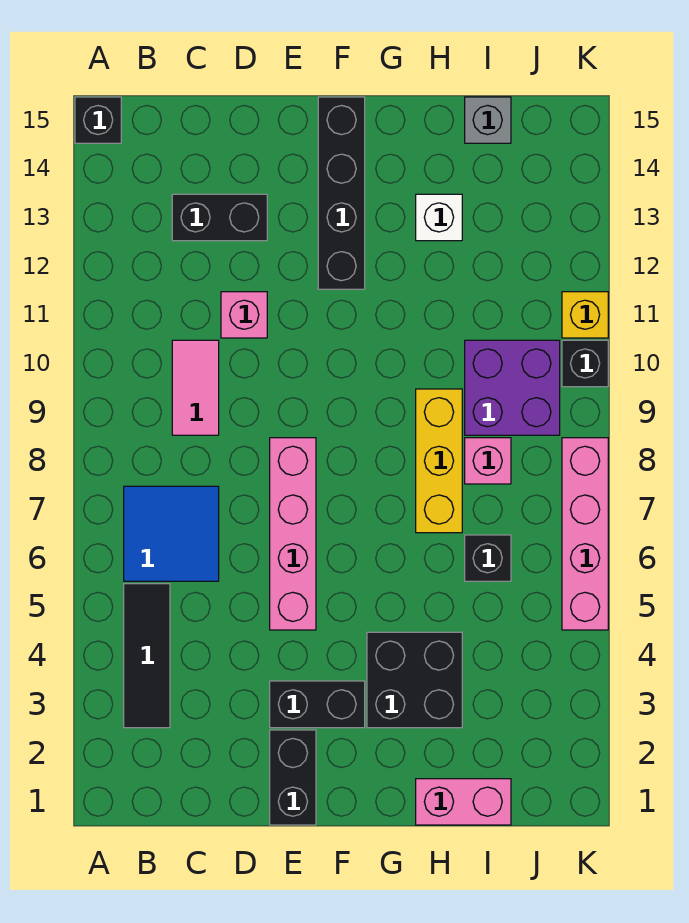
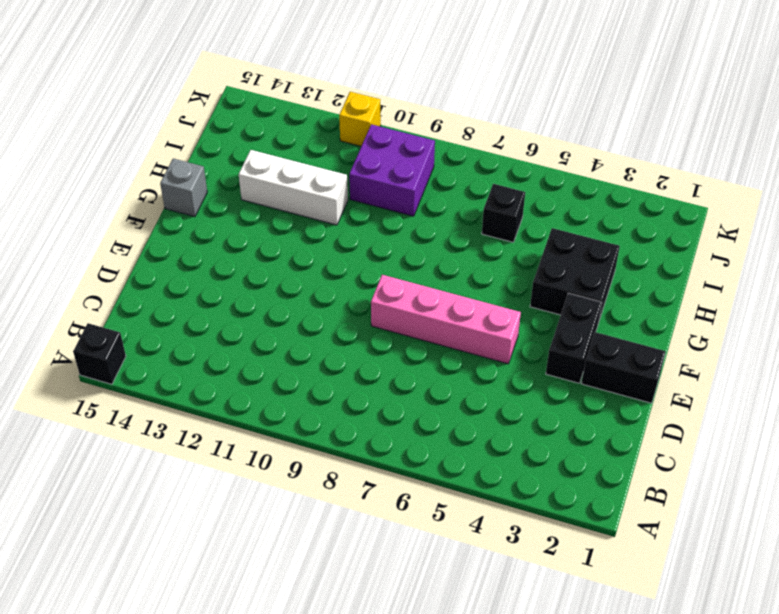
grey 1x1 brick [160,158,207,217] -> grey 1x1 brick moved to [465,97,511,143]
white 1x3 brick [239,150,348,225] -> white 1x1 brick [416,194,462,241]
none -> black 1x3 tile [124,584,170,728]
none -> blue 2x2 tile [124,486,219,581]
none -> pink 1x2 tile [172,340,219,435]

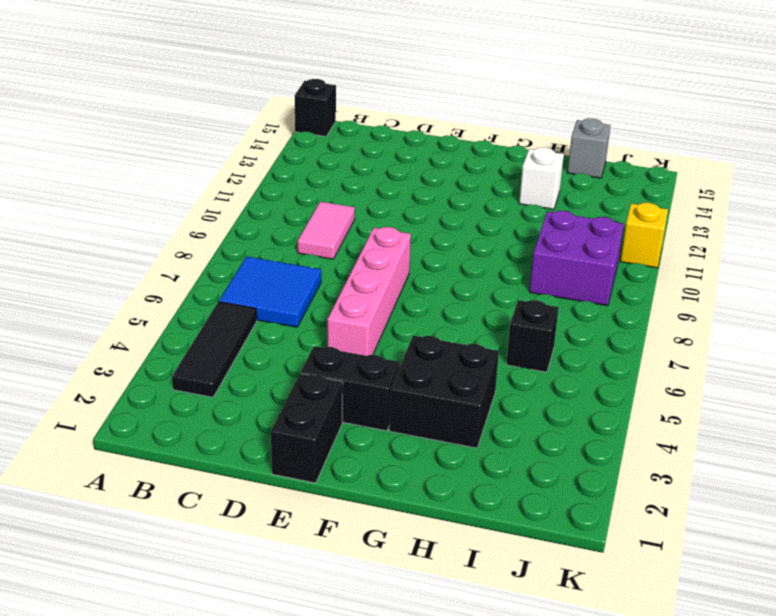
none -> black 1x2 brick [172,194,267,241]
none -> pink 1x1 brick [221,292,267,338]
none -> black 1x4 brick [318,97,365,289]

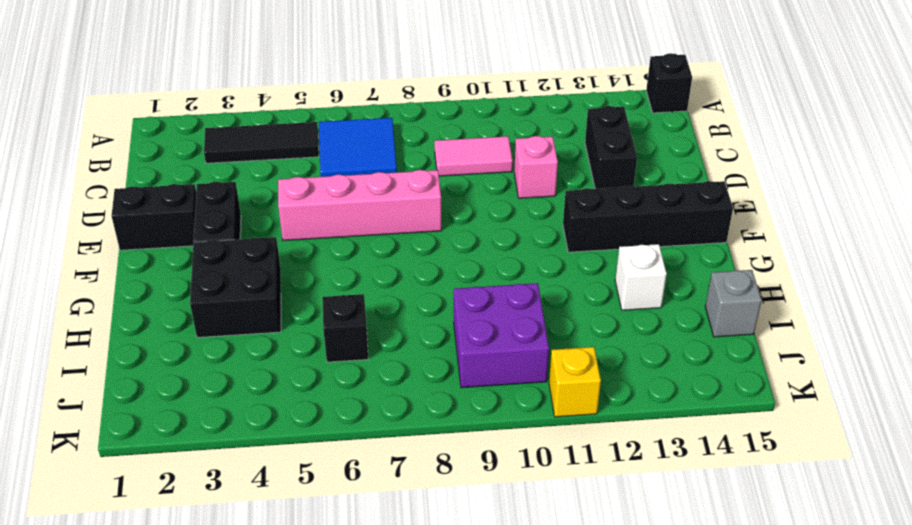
none -> pink 1x2 brick [416,779,511,825]
none -> yellow 1x3 brick [416,389,462,533]
none -> pink 1x1 brick [465,438,511,484]

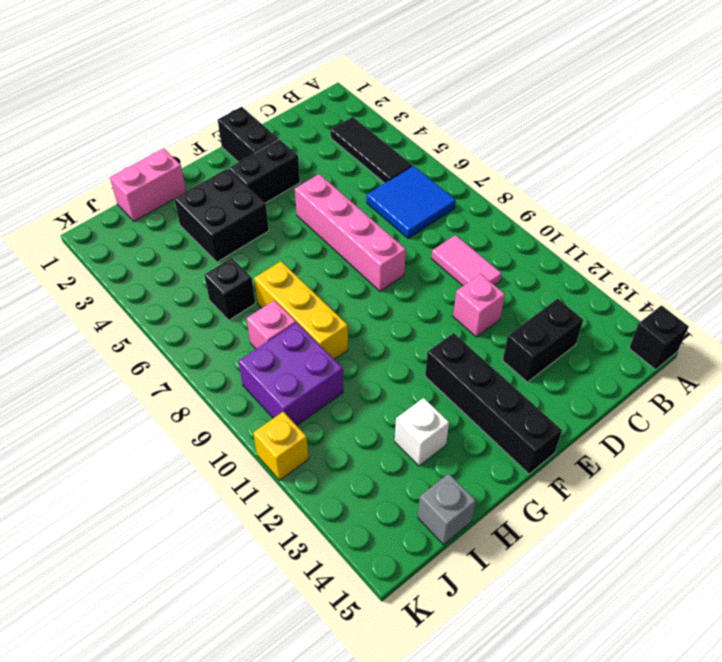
none -> pink 1x4 brick [562,438,608,630]
none -> black 1x1 brick [562,340,608,387]

